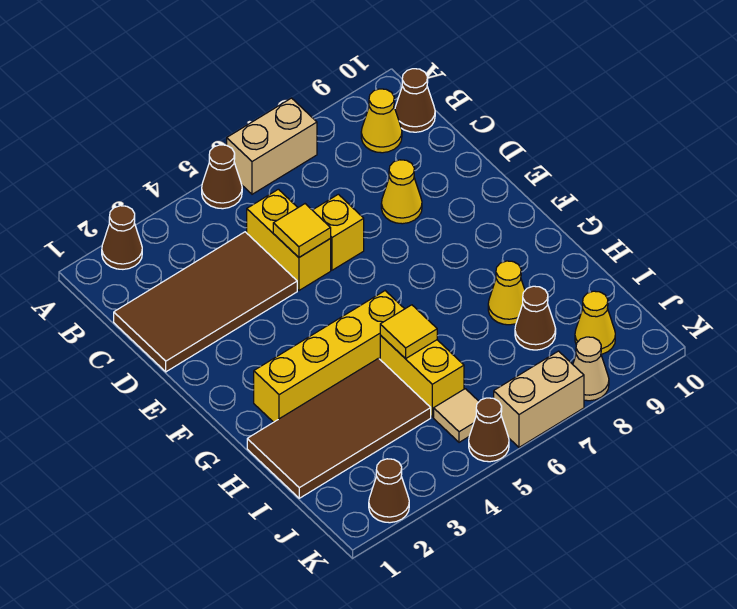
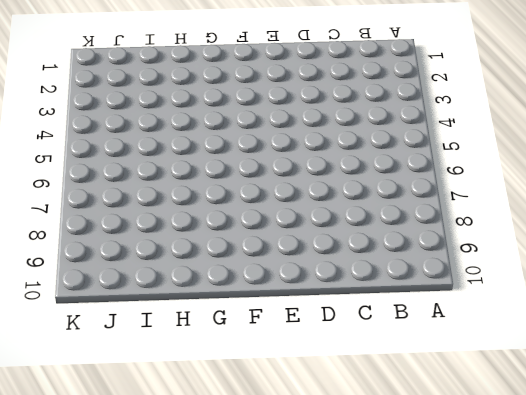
none -> brown 1x1 cone [102,206,142,269]
none -> brown 1x1 cone [202,145,242,209]
none -> tan 1x2 brick [227,98,317,194]

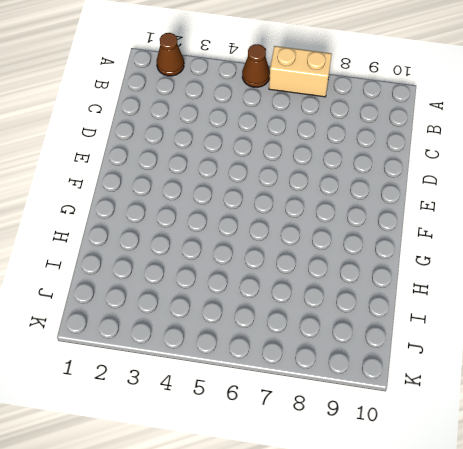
none -> yellow 1x1 cone [361,89,402,153]
none -> brown 1x1 cone [395,69,435,132]
none -> brown 2x4 tile [114,232,297,372]

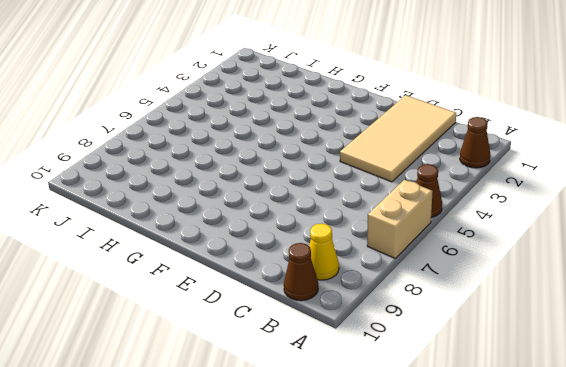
tan 2x4 tile [340,95,456,182] -> brown 2x4 tile [114,232,297,372]
none -> yellow 1x2 brick [247,189,331,290]
none -> yellow 1x1 brick [313,194,364,270]
none -> yellow 1x1 cone [381,160,422,224]

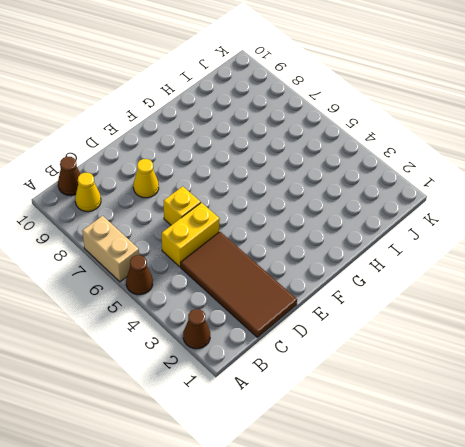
none -> yellow 1x4 brick [254,291,404,422]
none -> brown 2x4 tile [247,358,431,498]
none -> yellow 1x2 brick [380,335,464,417]

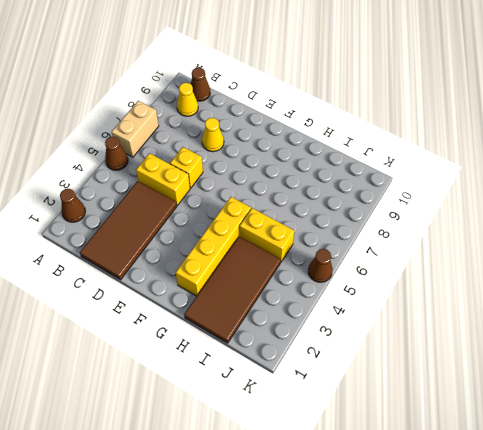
none -> yellow 1x1 cone [488,261,525,325]
none -> brown 1x1 cone [515,286,556,350]
none -> tan 1x1 tile [434,389,479,442]

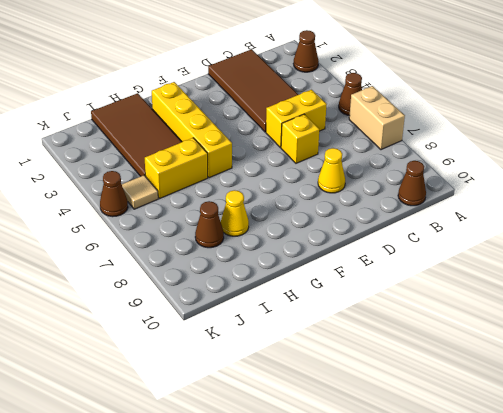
none -> yellow 1x1 cone [361,89,402,153]
none -> yellow 1x1 cone [575,291,615,354]
none -> brown 1x1 cone [369,459,409,523]

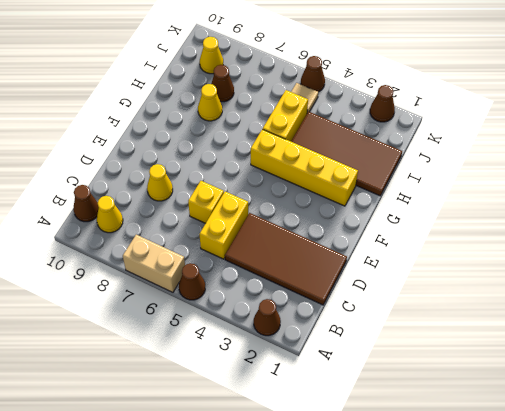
none -> tan 1x2 brick [494,351,584,447]
none -> tan 1x1 cone [573,337,609,401]
none -> yellow 1x1 tile [273,204,331,257]

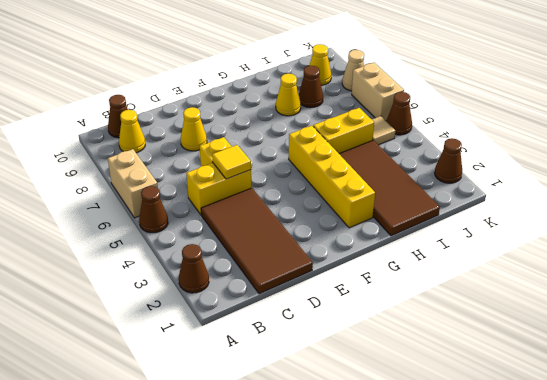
none -> yellow 1x1 tile [380,305,437,359]

